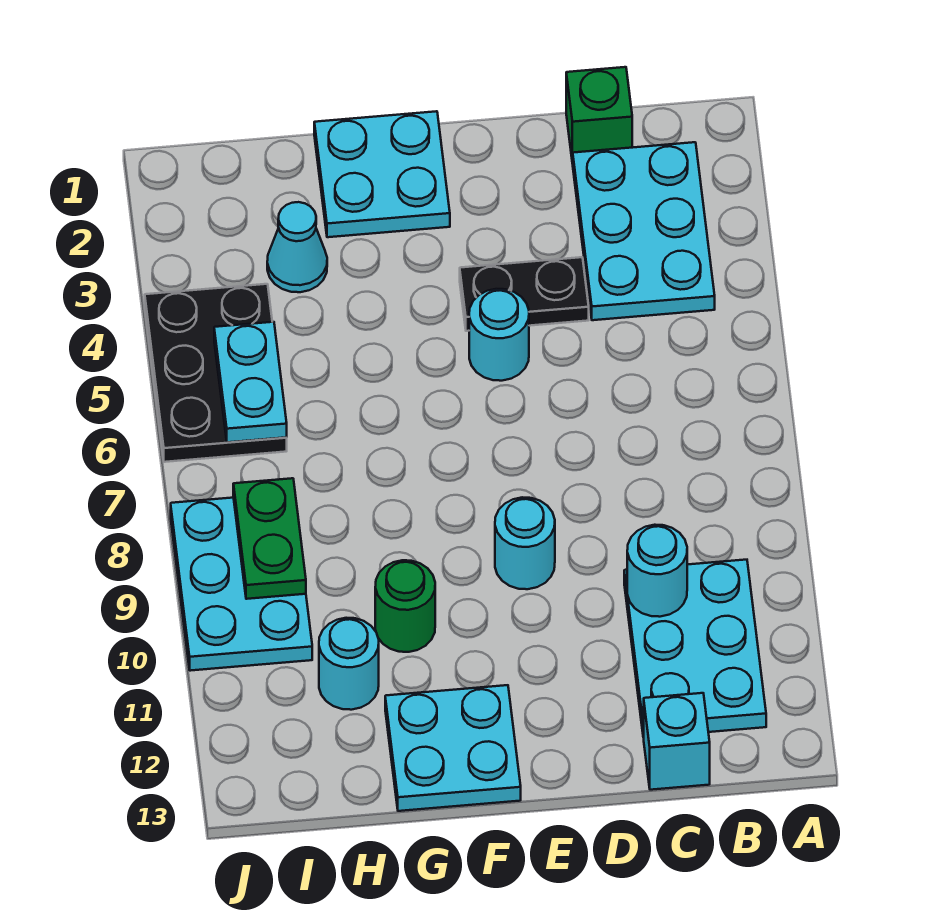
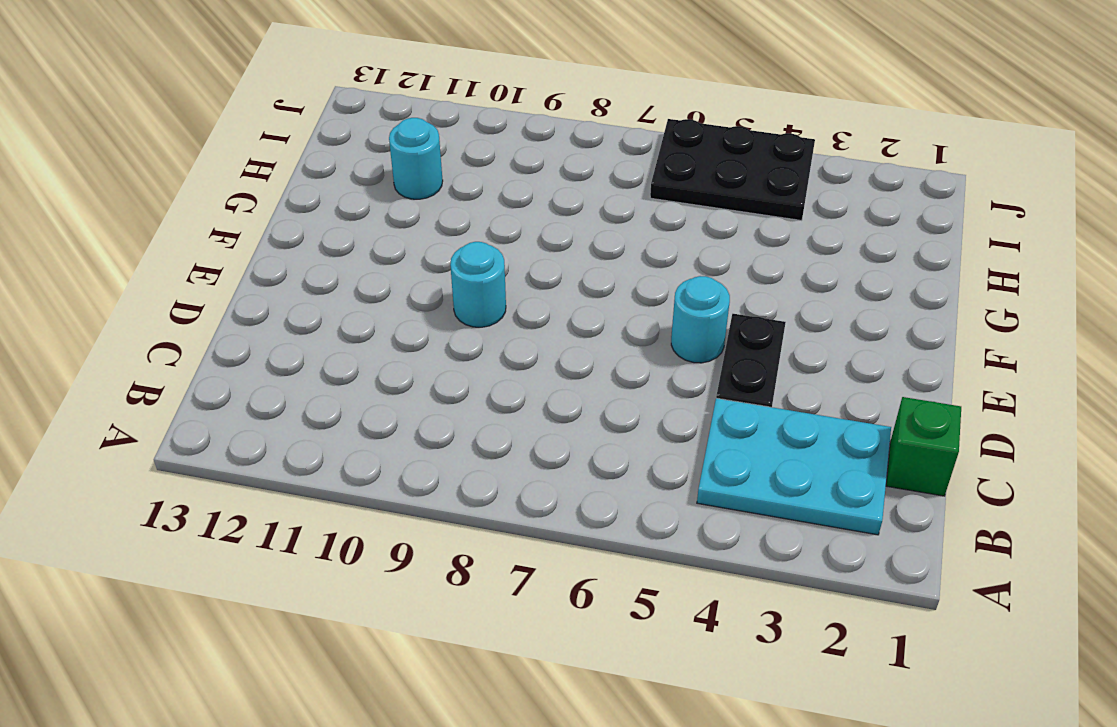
none -> cyan 2x3 plate [624,560,766,737]
none -> cyan 1x1 brick [644,693,710,790]
none -> cyan 2x2 plate [314,111,450,237]

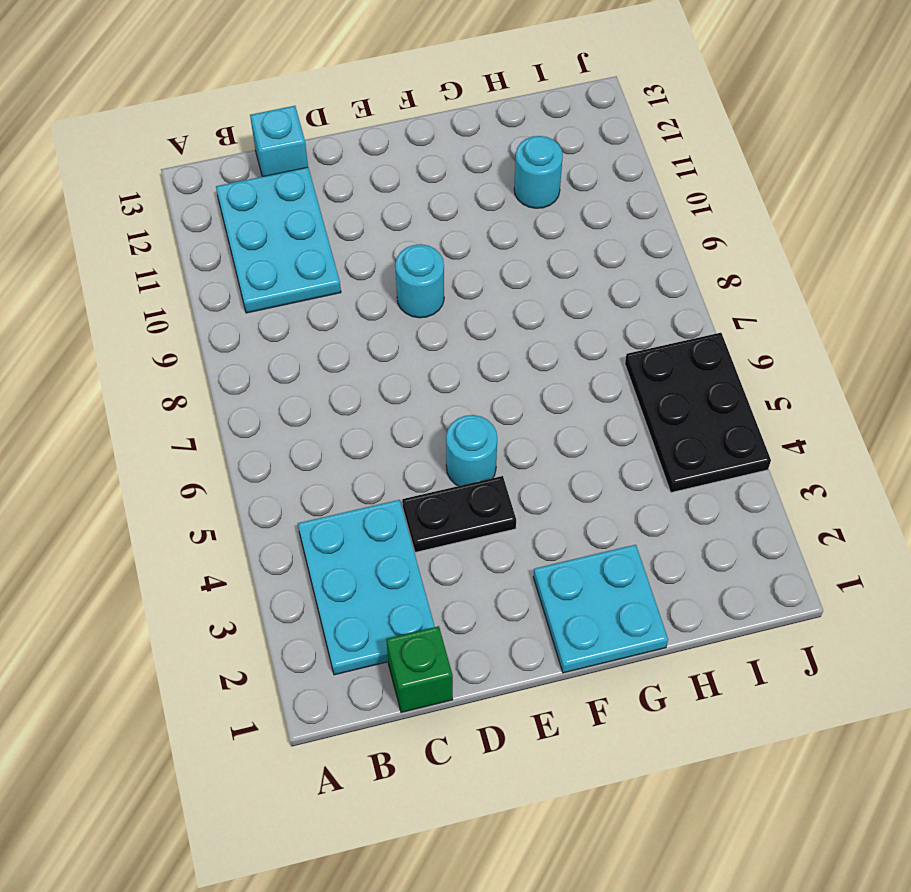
none -> cyan 2x2 plate [385,685,521,811]
none -> green 1x1 round brick [375,560,435,652]
none -> cyan 1x1 cone [267,202,327,292]

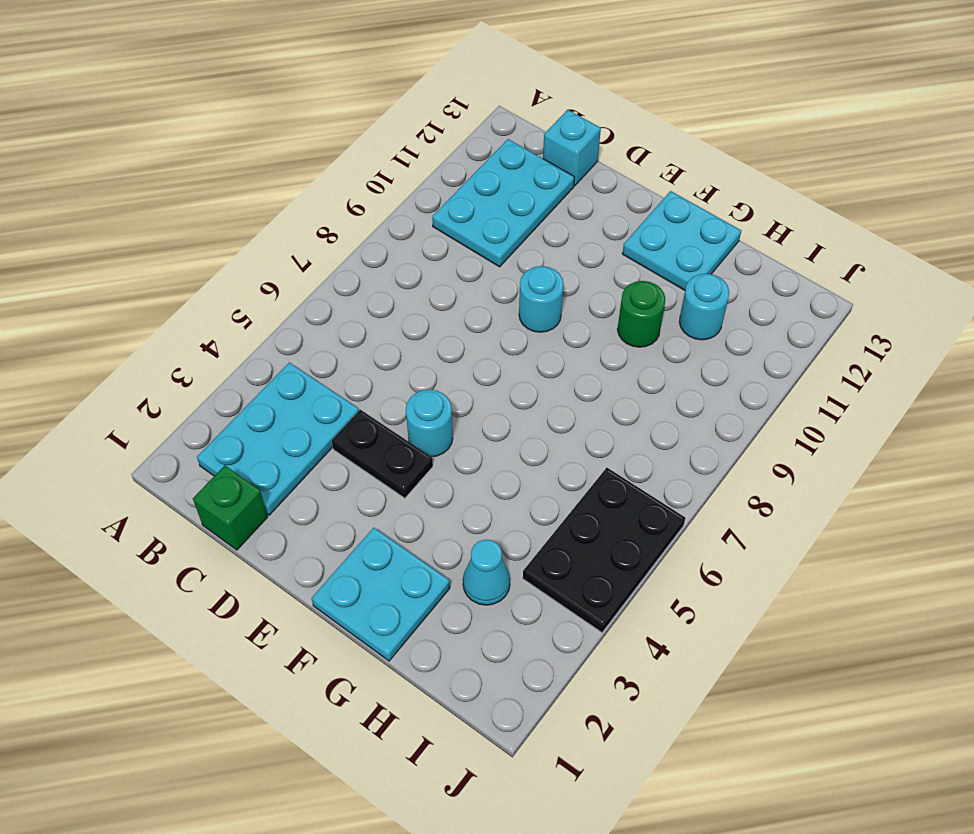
none -> cyan 2x3 plate [171,498,312,671]
none -> cyan 1x1 round brick [627,525,687,617]
none -> cyan 1x2 plate [214,322,287,442]

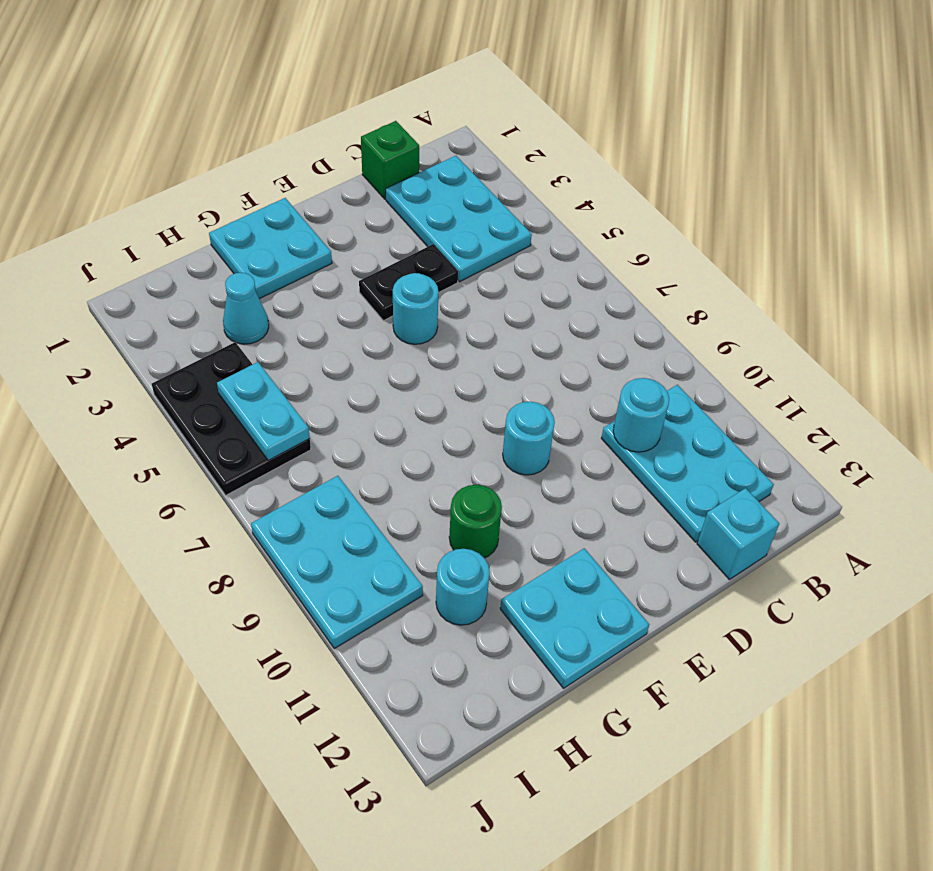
none -> green 1x2 plate [233,478,306,599]

